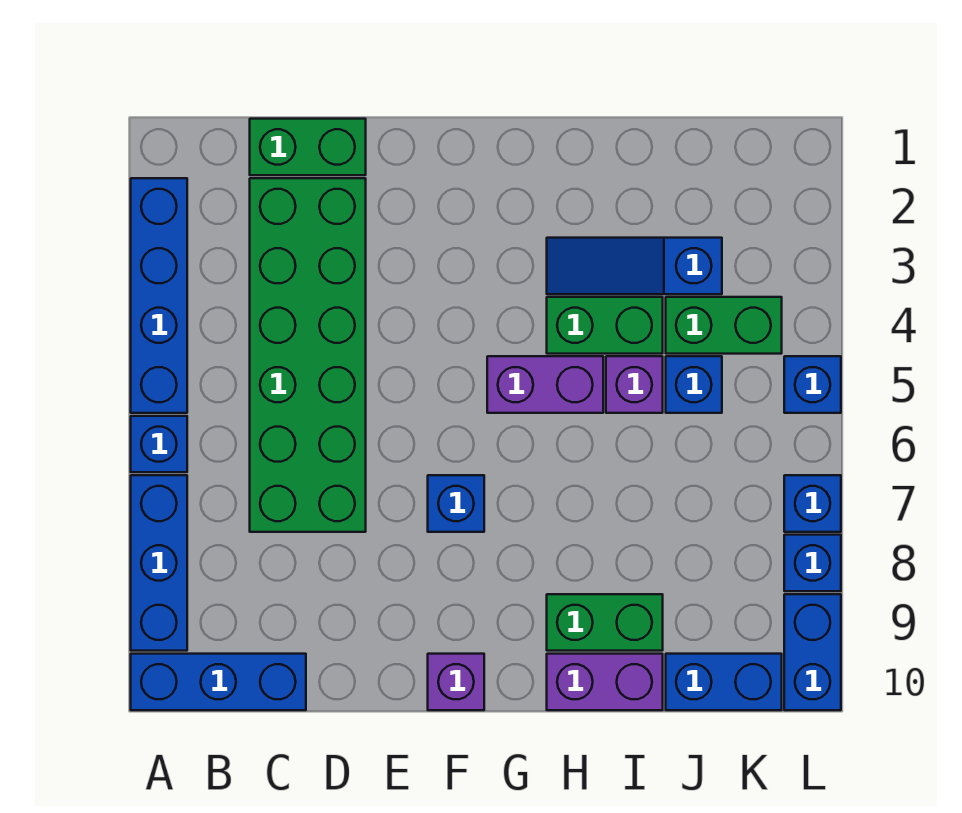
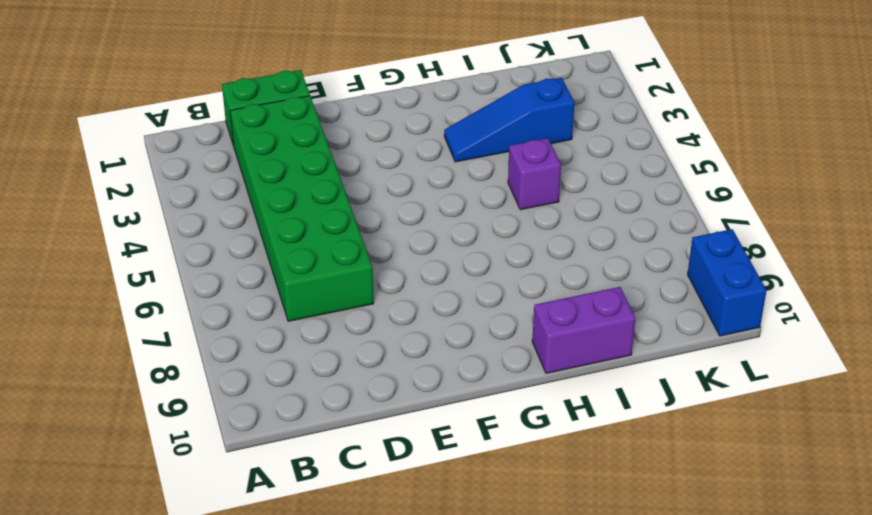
none -> blue 1x4 brick [131,178,187,413]
none -> blue 1x1 brick [131,416,187,472]
none -> blue 1x3 brick [131,475,187,651]

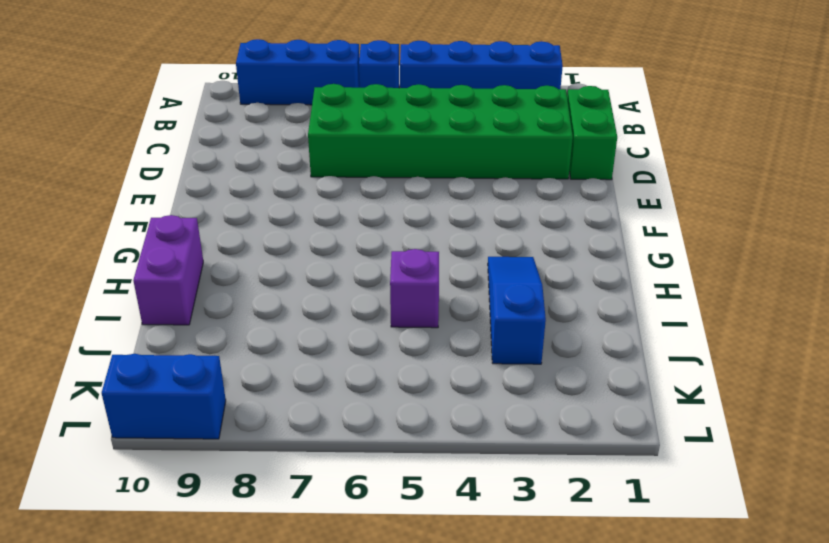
none -> blue 1x3 brick [131,654,306,710]
none -> blue 1x1 brick [428,475,484,532]
none -> purple 1x1 brick [428,654,484,710]

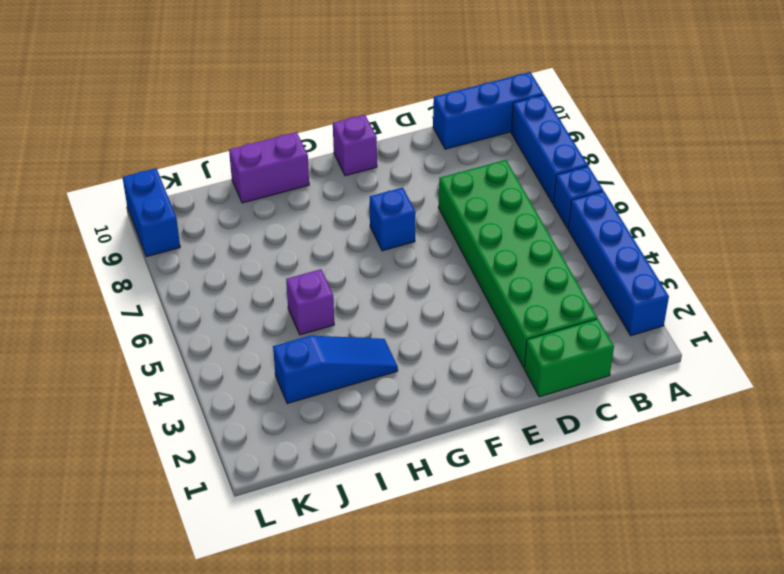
none -> purple 1x2 brick [487,356,603,413]
none -> green 1x2 brick [547,297,663,354]
none -> green 1x2 brick [547,594,663,651]

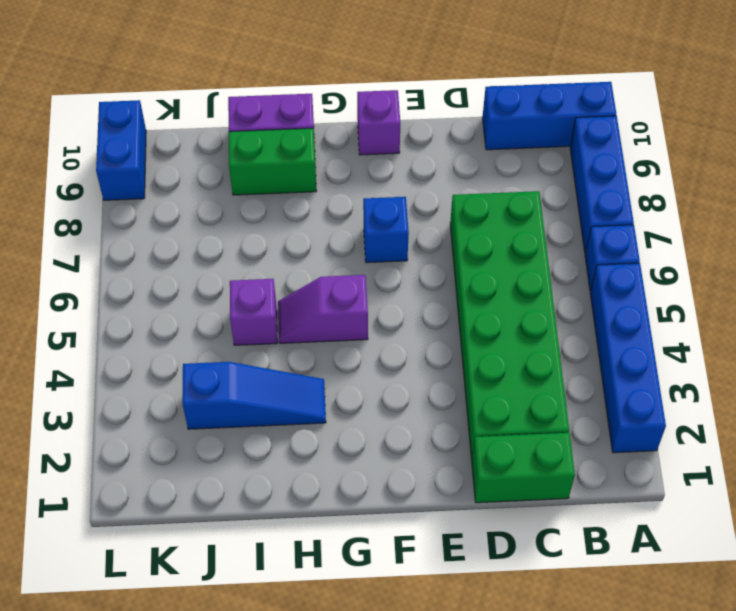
purple 1x2 slope [278,275,368,343] -> purple 1x2 brick [487,356,603,413]
none -> green 1x2 brick [547,297,663,354]
none -> green 1x2 brick [666,297,782,354]
none -> blue 1x1 brick [666,356,722,413]

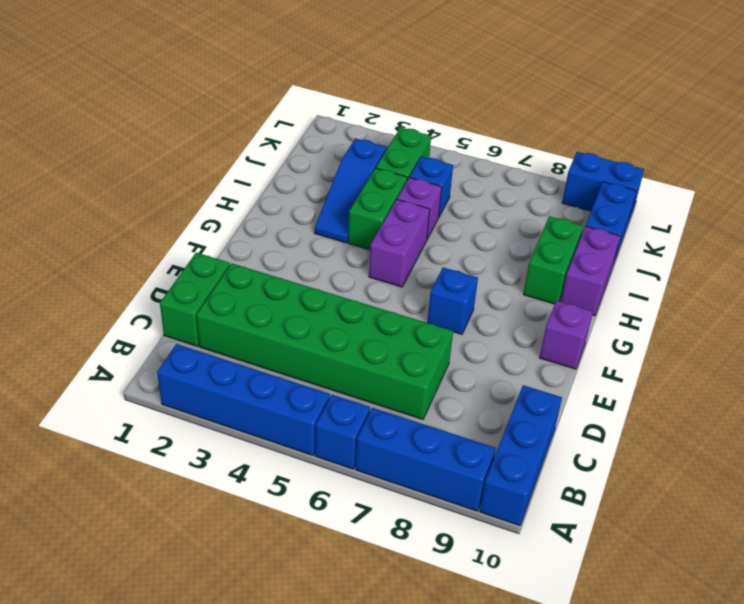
none -> blue 1x1 brick [784,356,841,413]
none -> blue 1x1 brick [784,475,841,532]
none -> blue 1x1 brick [784,535,841,591]

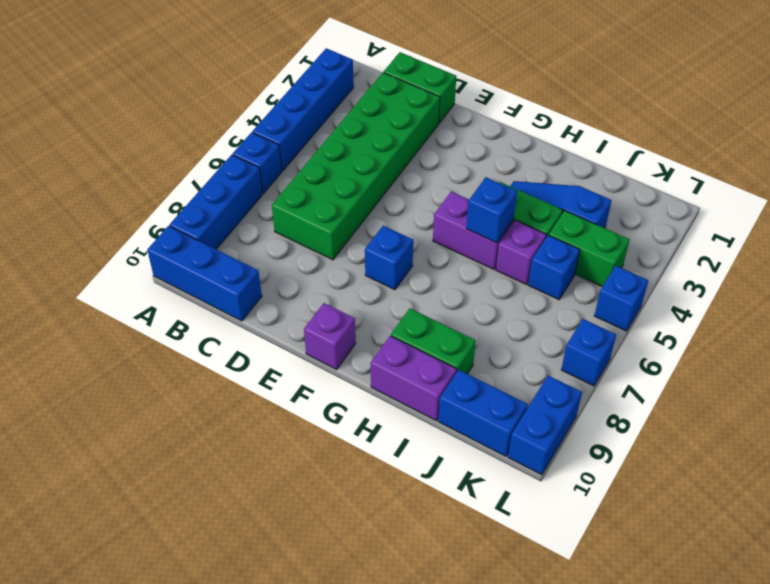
blue 1x1 brick [466,177,517,243] -> blue 1x1 brick moved to [784,535,841,591]

